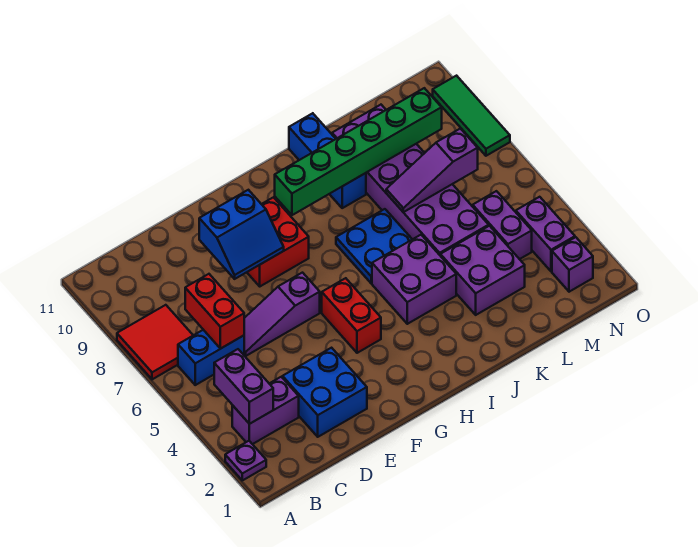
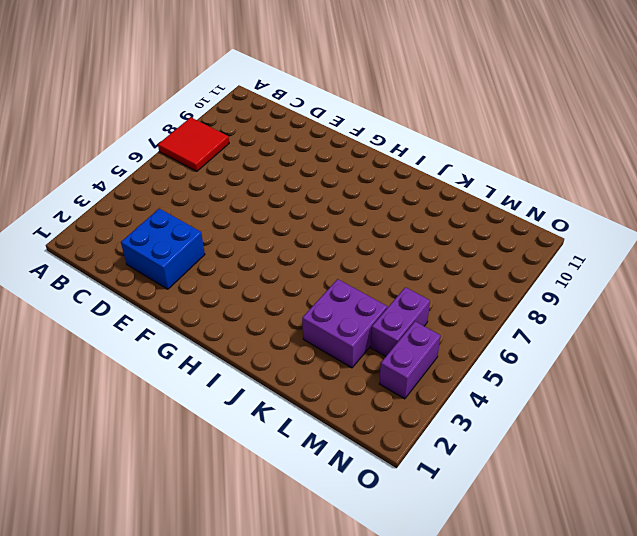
none -> purple 1x1 plate [225,441,266,480]
none -> purple 1x2 brick [232,377,299,444]
none -> blue 1x2 brick [178,330,244,385]

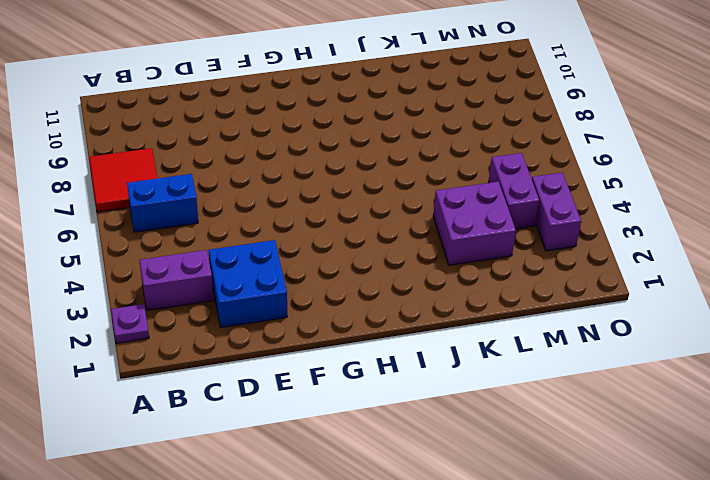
none -> purple 1x3 slope [244,273,320,356]
none -> red 2x2 brick [247,197,309,286]
none -> red 1x2 brick [322,278,381,353]

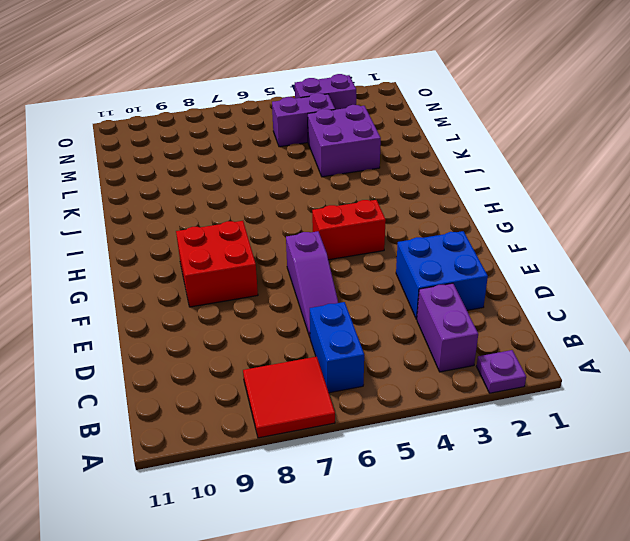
none -> purple 2x2 brick [372,235,456,324]
none -> blue 2x2 plate [336,209,412,283]
none -> blue 1x3 brick [289,113,366,208]

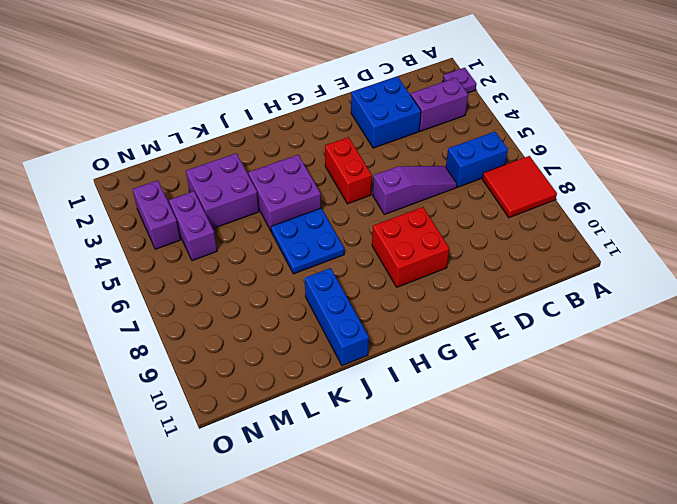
none -> purple 2x6 brick [332,105,489,255]
none -> purple 1x1 brick [552,237,593,292]
none -> green 1x3 tile [433,76,510,156]

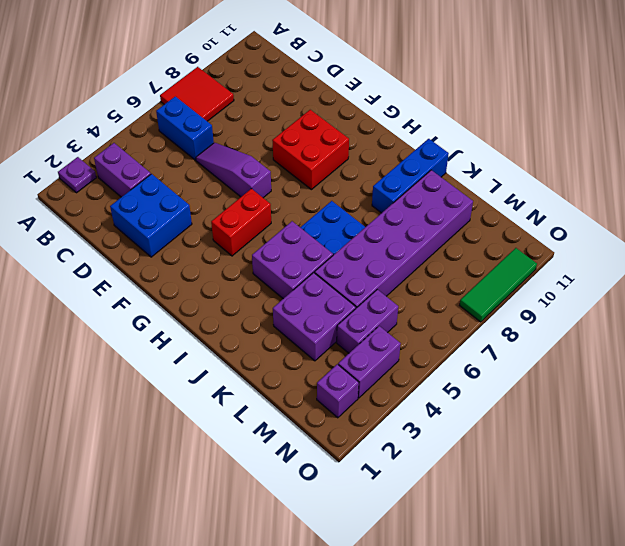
none -> purple 1x2 brick [214,349,273,424]
none -> red 1x2 brick [185,274,244,349]
none -> blue 2x2 slope [199,190,284,279]

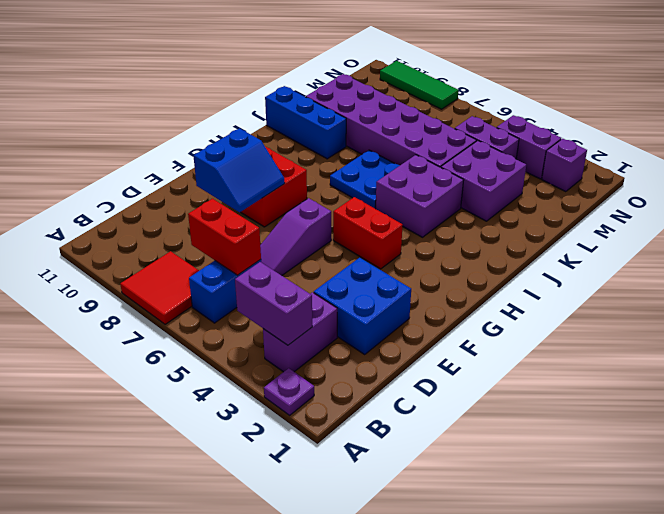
none -> green 1x6 brick [275,88,442,215]
none -> purple 1x3 slope [386,129,478,212]

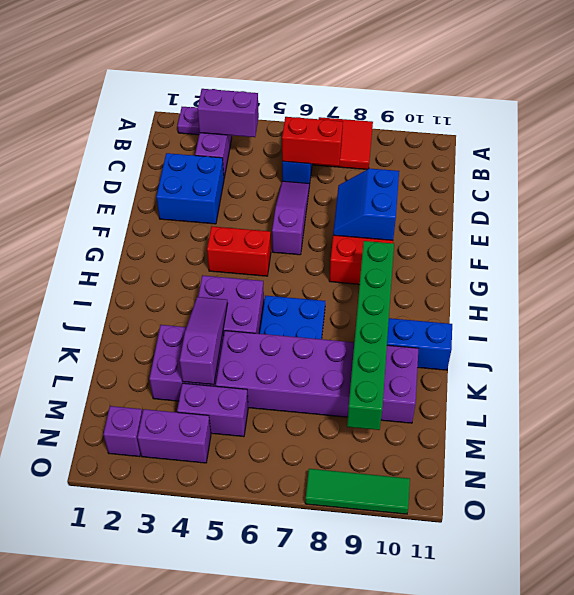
purple 1x3 slope [180,297,228,385] -> purple 1x3 slope moved to [386,129,478,212]

